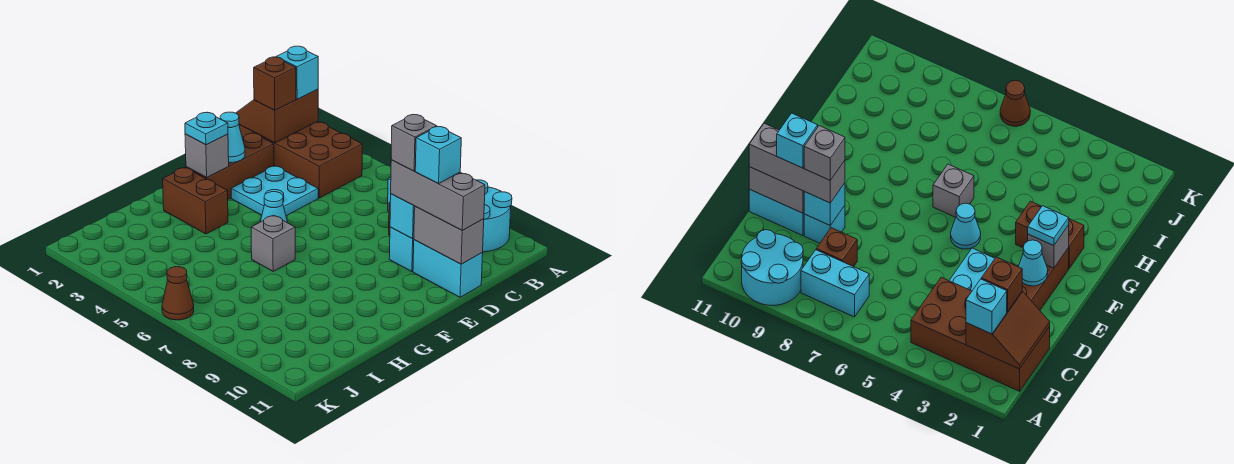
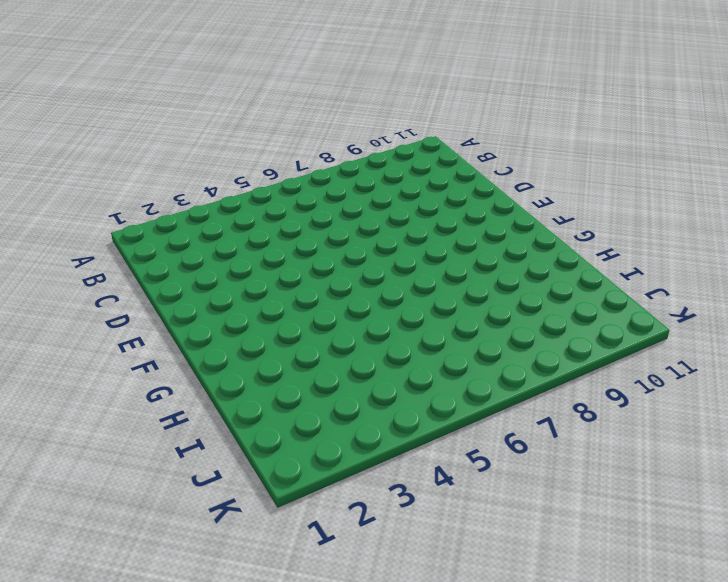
none -> cyan 2x2 round brick [477,180,512,252]
none -> brown 2x4 brick [239,121,362,198]
none -> cyan 1x2 brick [801,250,869,317]

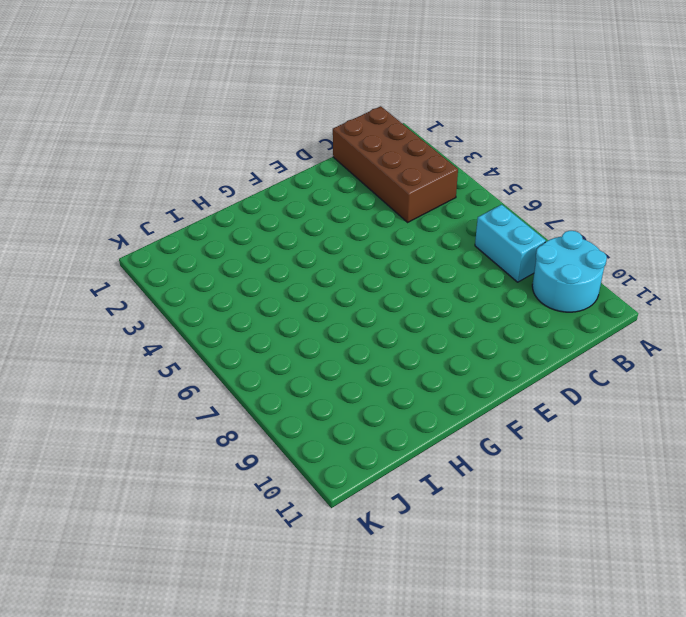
none -> brown 1x1 brick [816,228,857,267]
none -> brown 1x3 brick [186,133,274,199]
none -> cyan 2x2 plate [231,166,318,216]

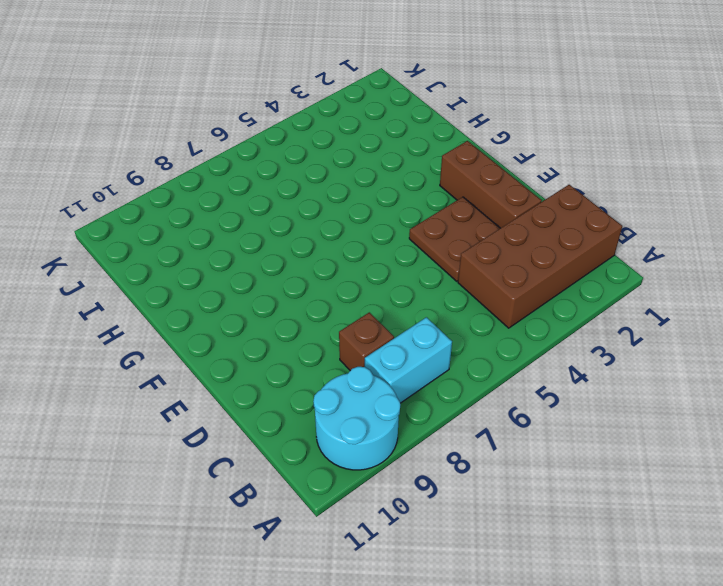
brown 2x2 plate [409,197,500,281] -> cyan 2x2 plate [231,166,318,216]
none -> cyan 1x1 brick [389,227,414,272]
none -> cyan 1x2 brick [413,240,483,297]
none -> cyan 1x1 cone [260,192,288,223]

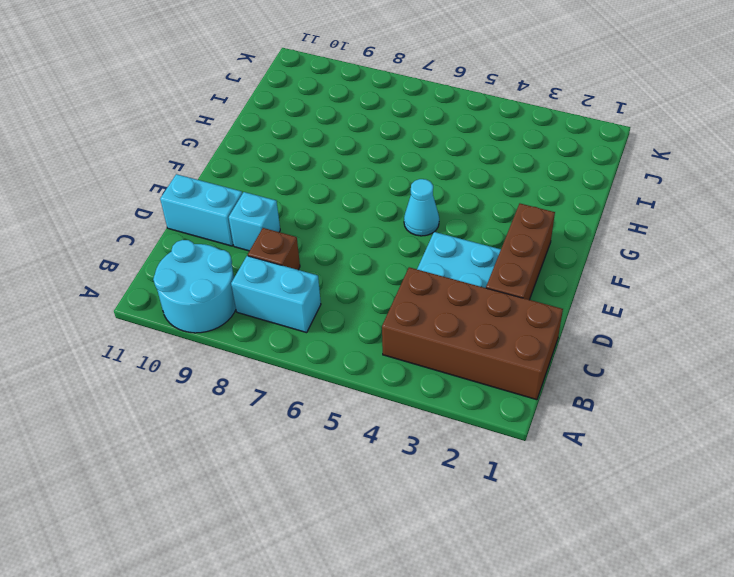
none -> brown 1x2 brick [163,168,228,234]
none -> grey 1x1 brick [251,215,295,271]
none -> brown 1x1 cone [162,267,194,320]

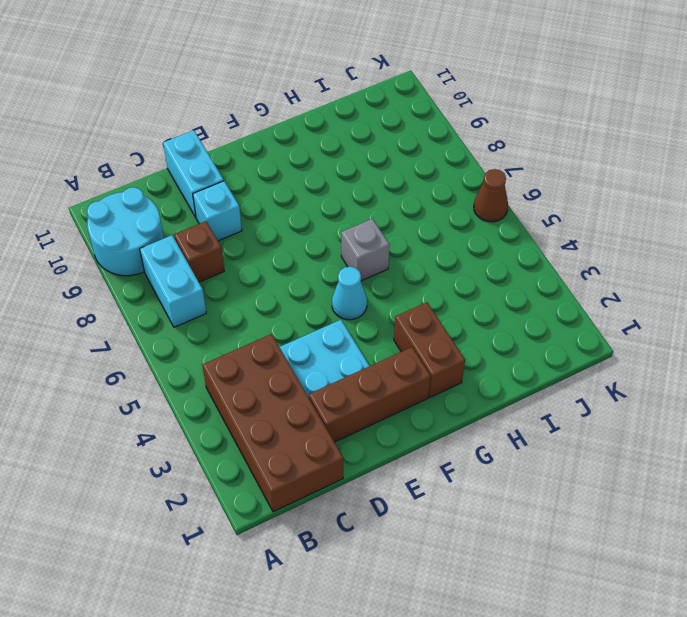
none -> brown 2x2 slope [236,89,318,143]
none -> cyan 1x1 brick [390,194,415,239]
none -> grey 1x2 brick [414,207,484,264]

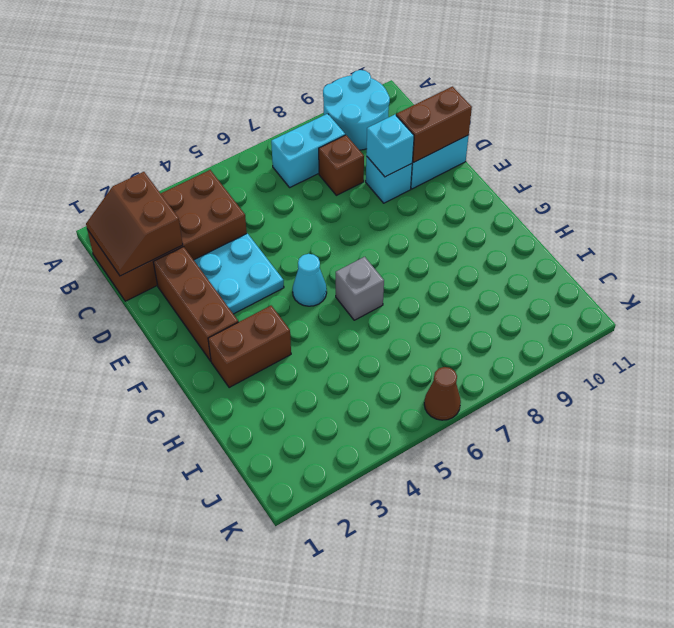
brown 1x2 brick [396,86,472,162] -> grey 1x2 brick [414,207,484,264]
none -> cyan 1x1 cone [220,112,245,163]
none -> grey 1x1 brick [185,134,229,178]
none -> cyan 1x1 brick [276,46,318,99]

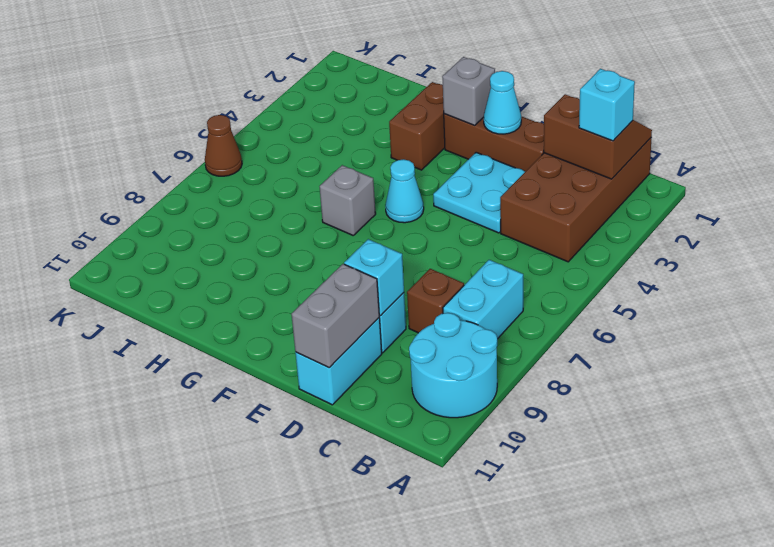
none -> brown 1x1 brick [254,57,296,110]
none -> grey 1x3 brick [391,160,485,230]
none -> cyan 1x1 plate [185,113,228,145]

